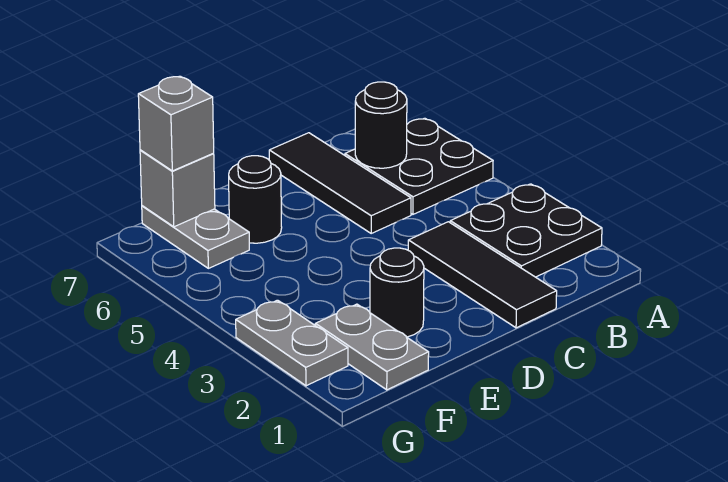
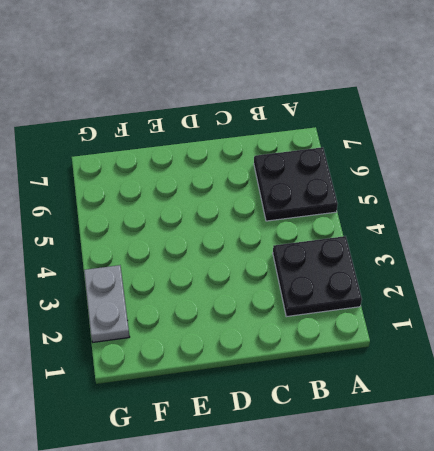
none -> black 1x3 tile [408,222,557,328]
none -> black 1x3 tile [269,133,411,233]
none -> black 1x1 round brick [370,248,424,337]

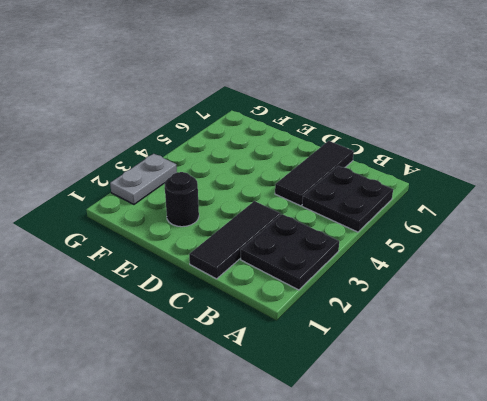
none -> black 1x1 round brick [229,156,282,243]
none -> grey 1x2 plate [315,304,429,390]
none -> grey 1x2 plate [142,206,249,268]

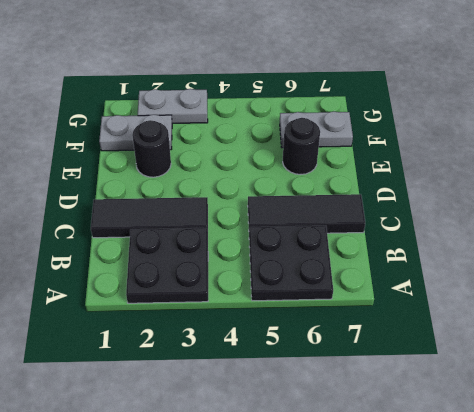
none -> black 1x1 round brick [355,82,407,168]
none -> grey 1x1 brick [140,150,215,227]
none -> grey 1x1 brick [138,76,214,171]

